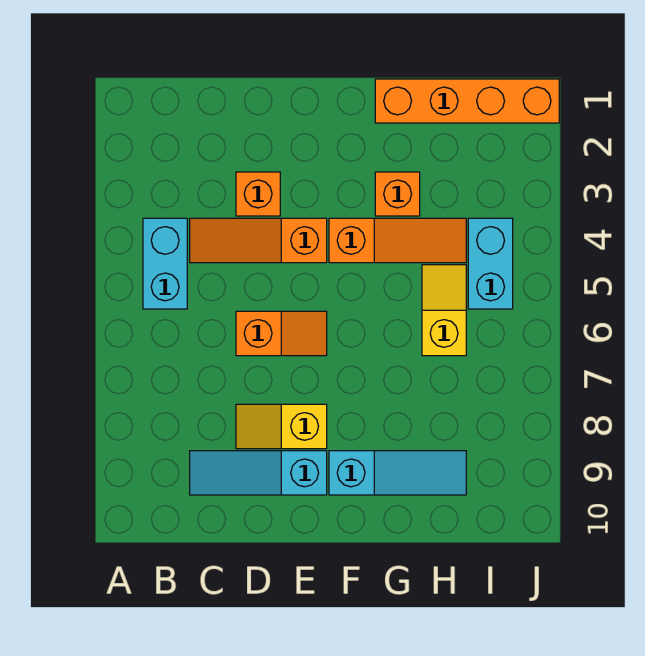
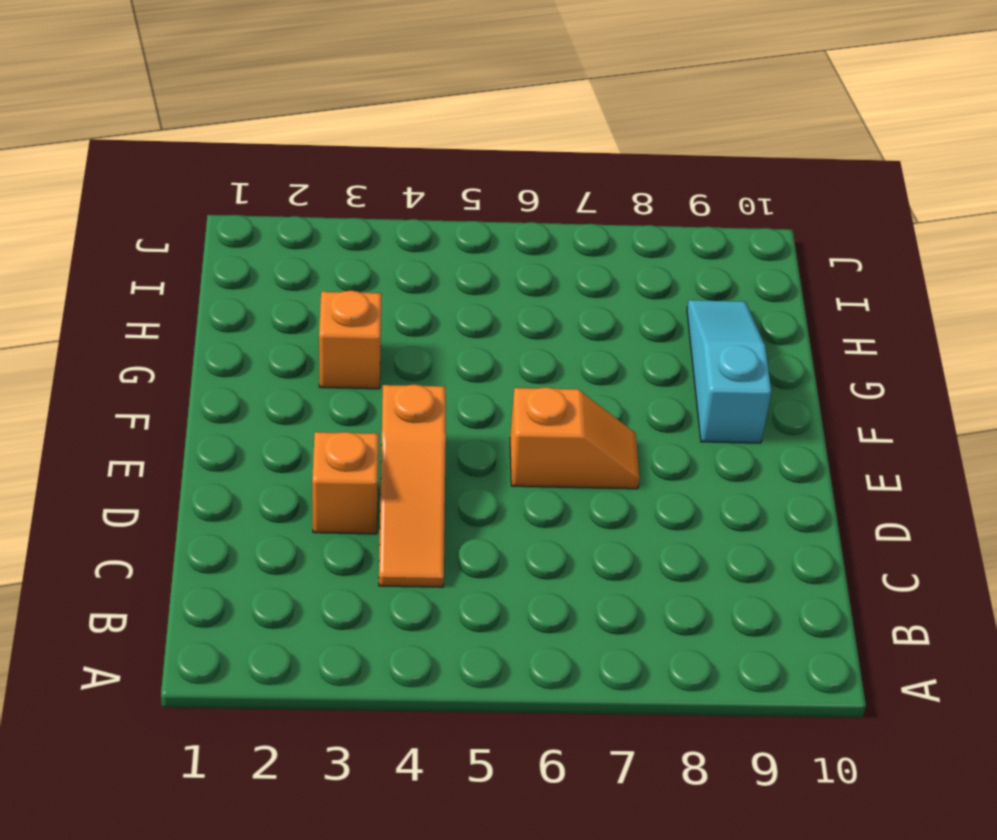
orange 1x2 slope [510,387,639,489] -> orange 1x2 slope turned to [236,311,327,356]
none -> cyan 1x2 brick [143,218,187,309]
none -> cyan 1x3 slope [190,451,327,495]
none -> yellow 1x2 slope [236,404,327,449]

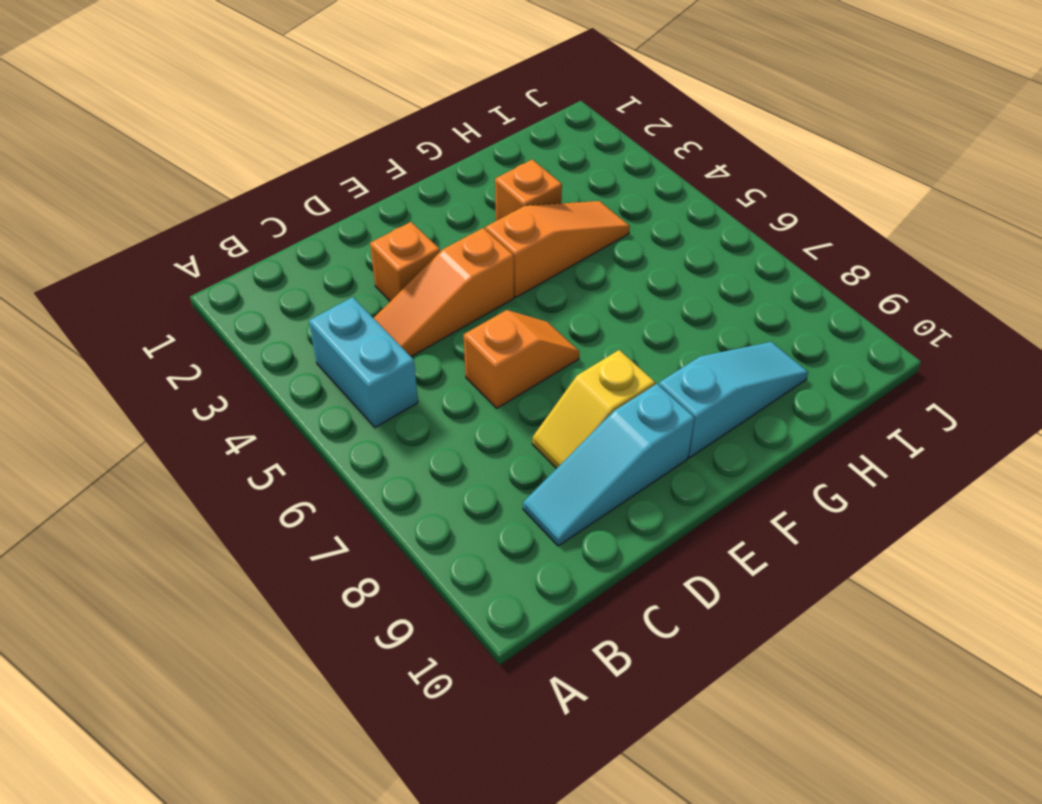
none -> orange 1x4 brick [375,79,559,123]
none -> yellow 1x2 slope [422,265,466,356]
none -> cyan 1x2 brick [468,218,513,309]

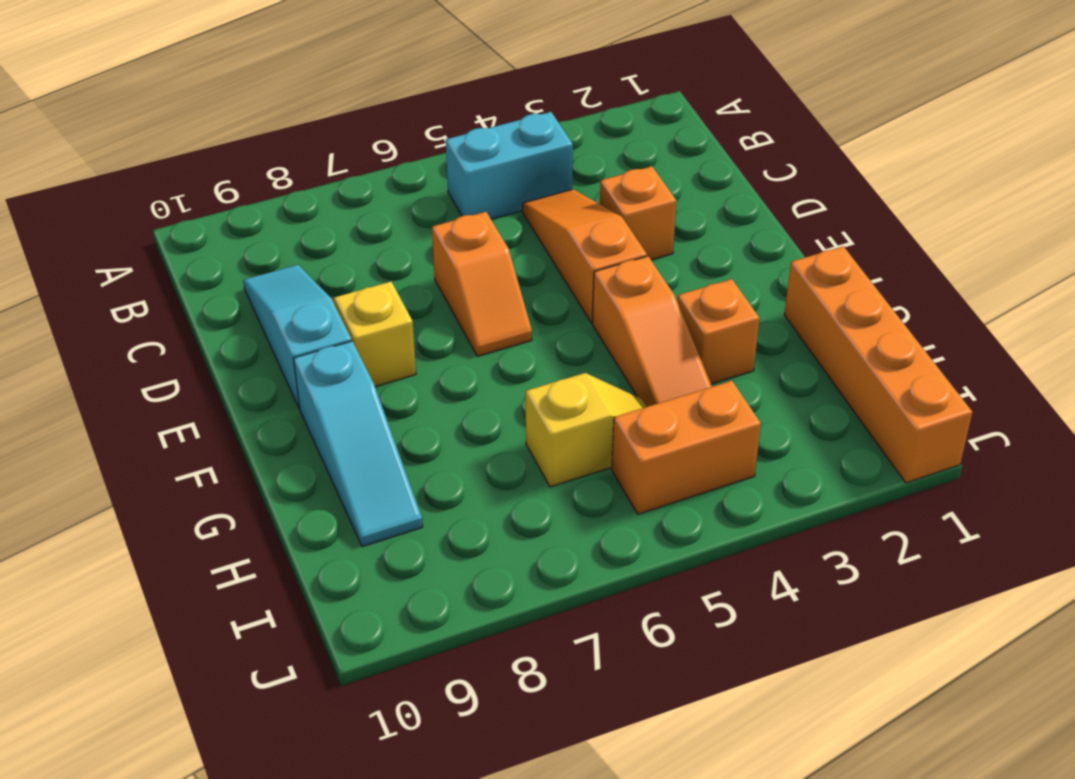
orange 1x2 brick [612,381,761,514] -> cyan 1x2 brick [468,218,513,309]

